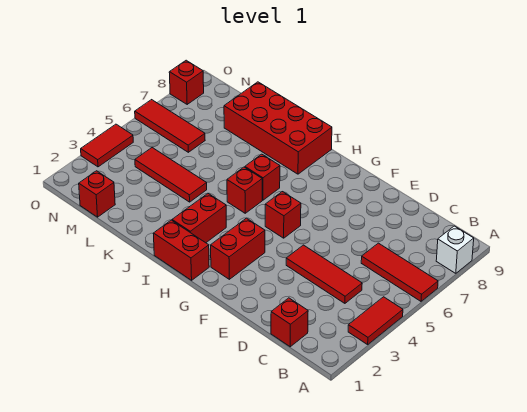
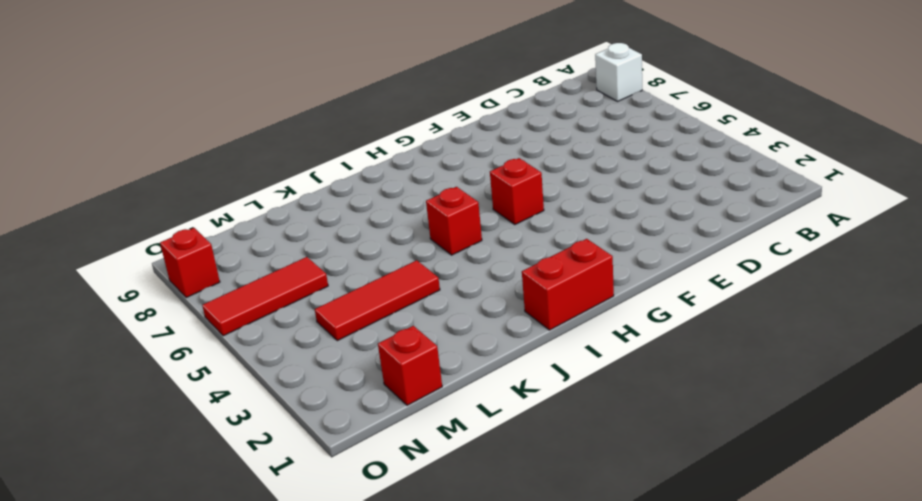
none -> red 1x2 tile [348,297,403,345]
none -> red 1x3 tile [361,243,438,301]
none -> red 1x1 brick [271,298,308,347]

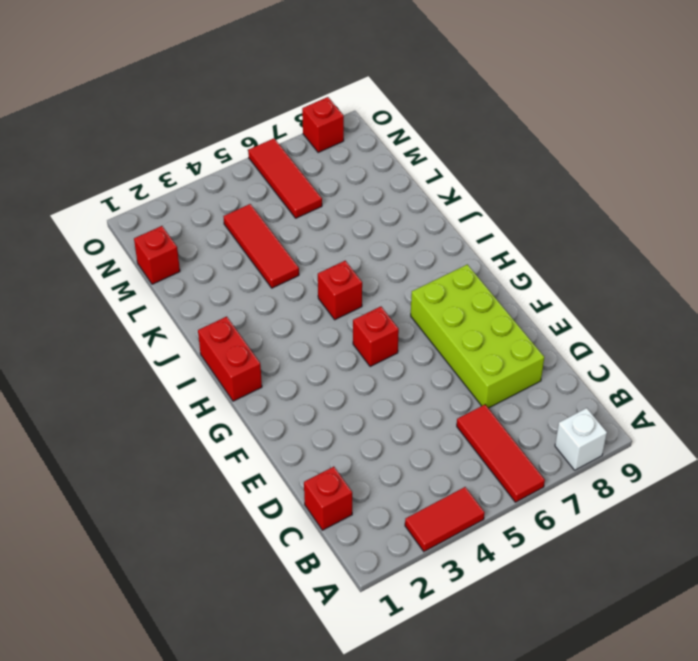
lime 2x4 brick [411,264,544,408] -> none
none -> red 1x3 tile [286,245,362,303]
none -> red 1x2 brick [211,218,265,279]
none -> red 1x2 brick [172,193,226,243]

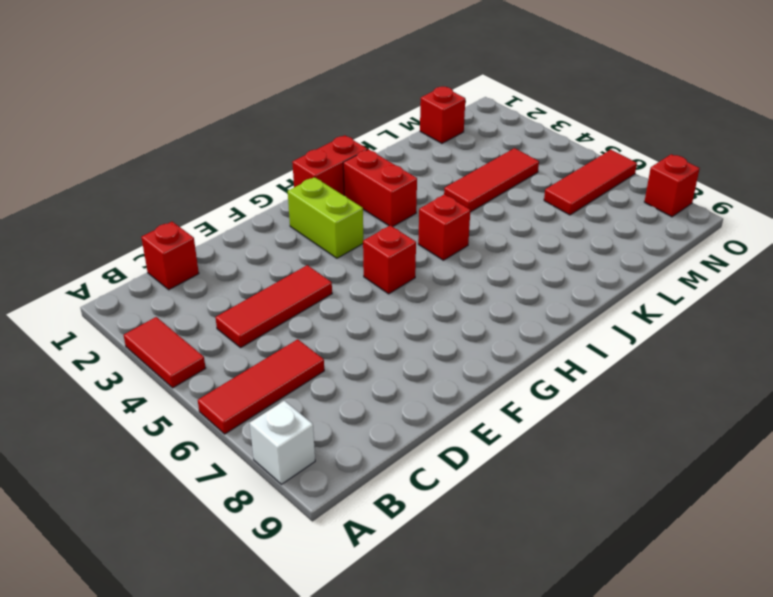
lime 1x2 brick [288,177,363,258] -> red 1x2 brick [211,218,265,279]
none -> red 1x1 brick [245,154,280,200]
none -> red 2x4 brick [224,82,332,174]
none -> red 1x2 tile [81,124,133,167]

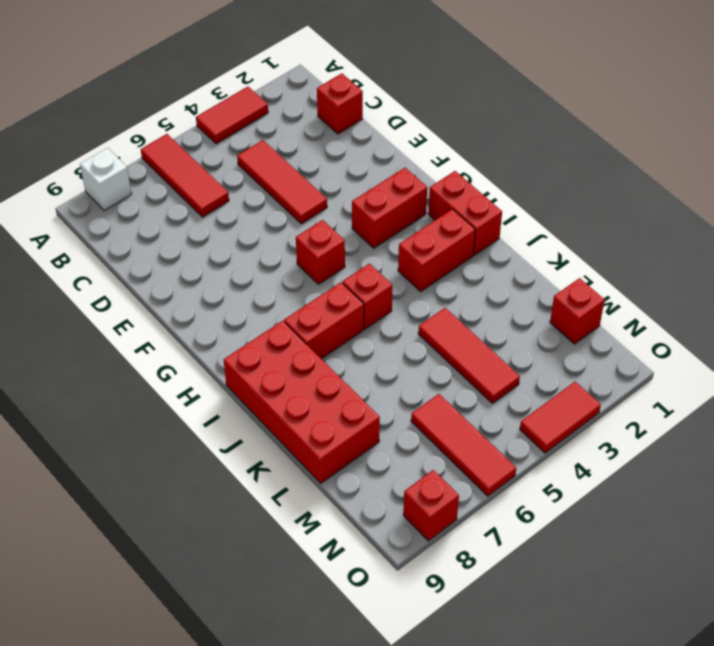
red 1x2 brick [284,282,364,359] -> red 1x1 brick [245,154,280,200]

